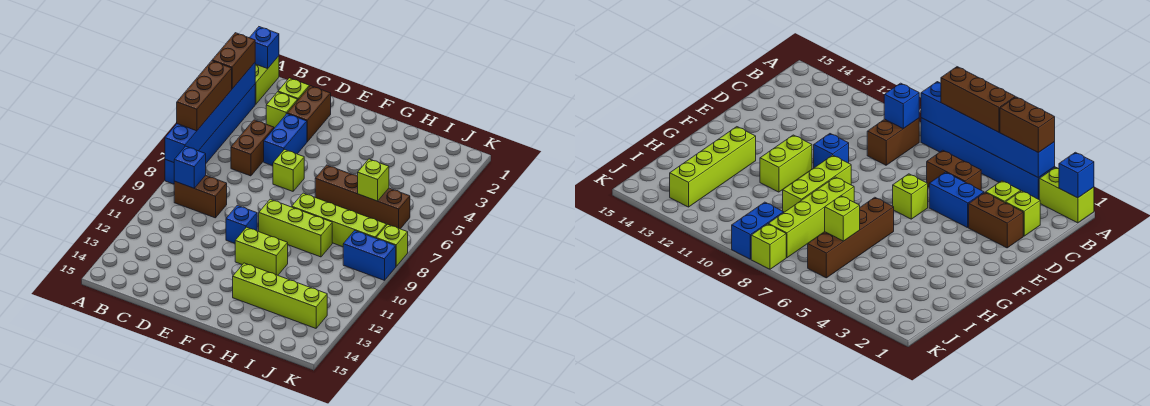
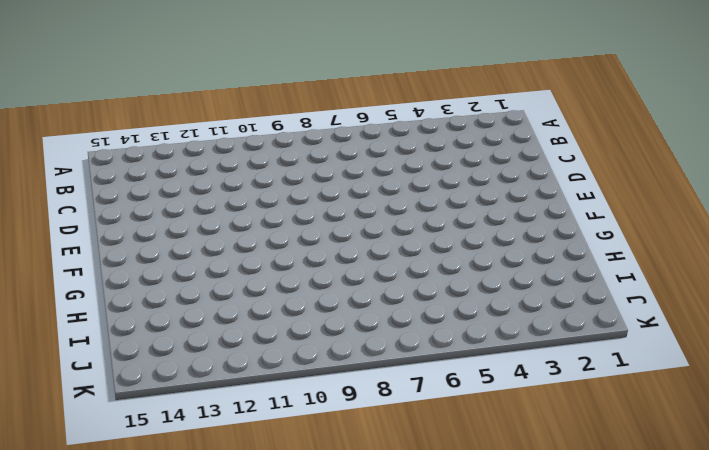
none -> lime 1x2 brick [255,56,279,104]
none -> blue 1x6 brick [165,84,255,184]
none -> brown 1x2 brick [174,175,227,218]

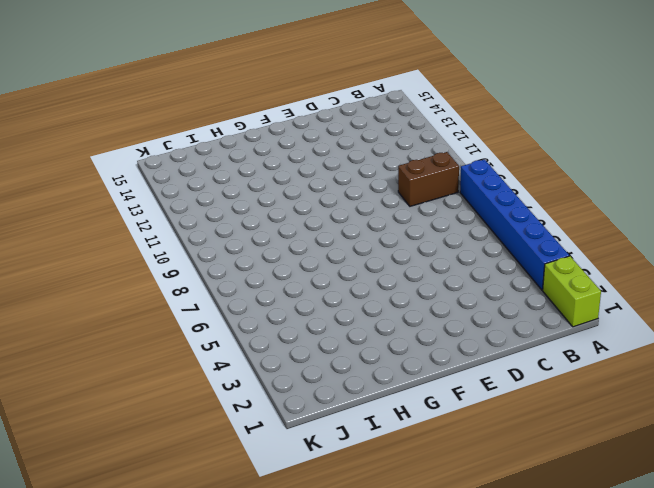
none -> lime 1x1 brick [278,78,309,100]
none -> lime 1x1 brick [266,92,298,128]
none -> brown 1x2 brick [231,120,274,176]

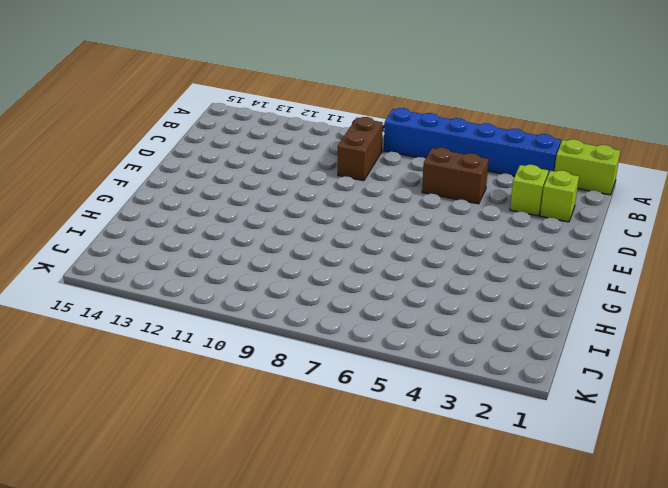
none -> brown 1x2 brick [287,86,331,142]
none -> blue 1x2 brick [264,114,307,166]
none -> lime 1x1 brick [273,150,304,191]

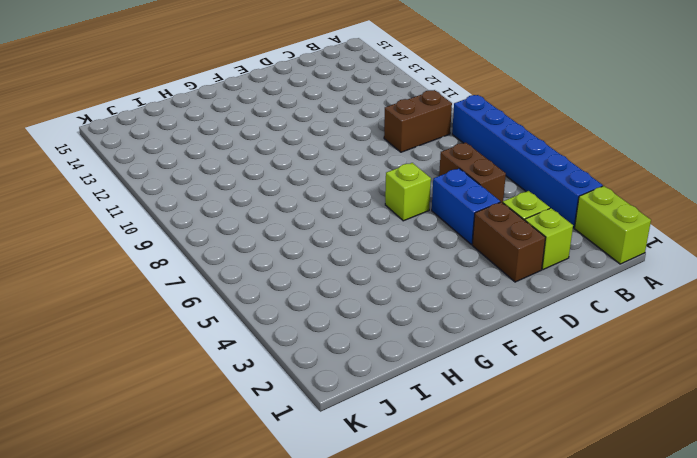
none -> blue 1x1 brick [226,205,257,243]
none -> lime 1x3 brick [259,199,332,257]
none -> lime 1x2 brick [235,227,288,275]

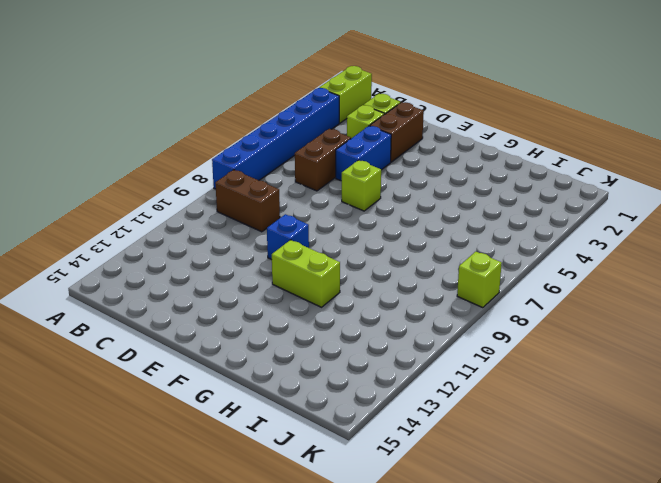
none -> lime 1x3 brick [259,199,332,257]
none -> brown 1x4 brick [315,165,410,229]
none -> lime 1x4 brick [292,193,386,247]

